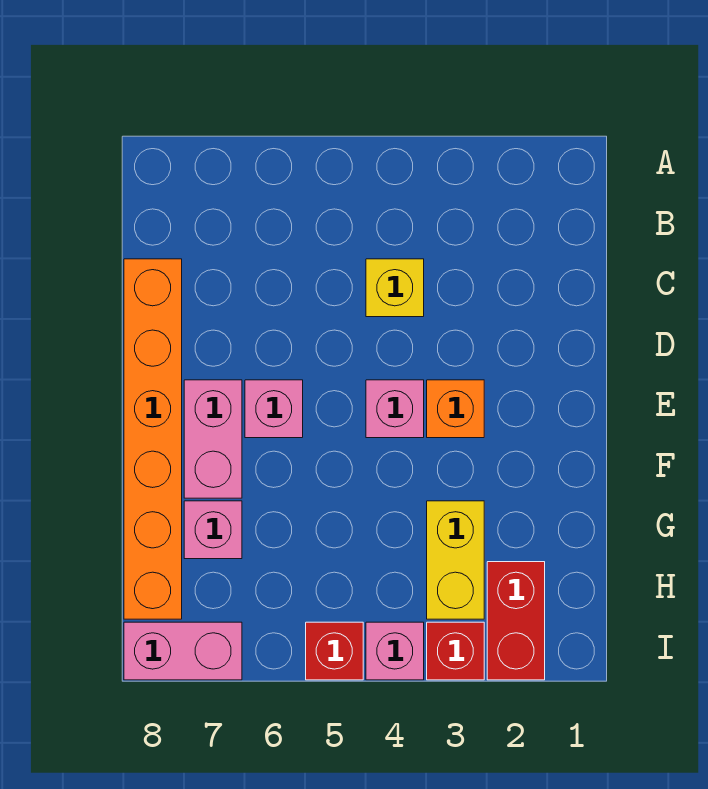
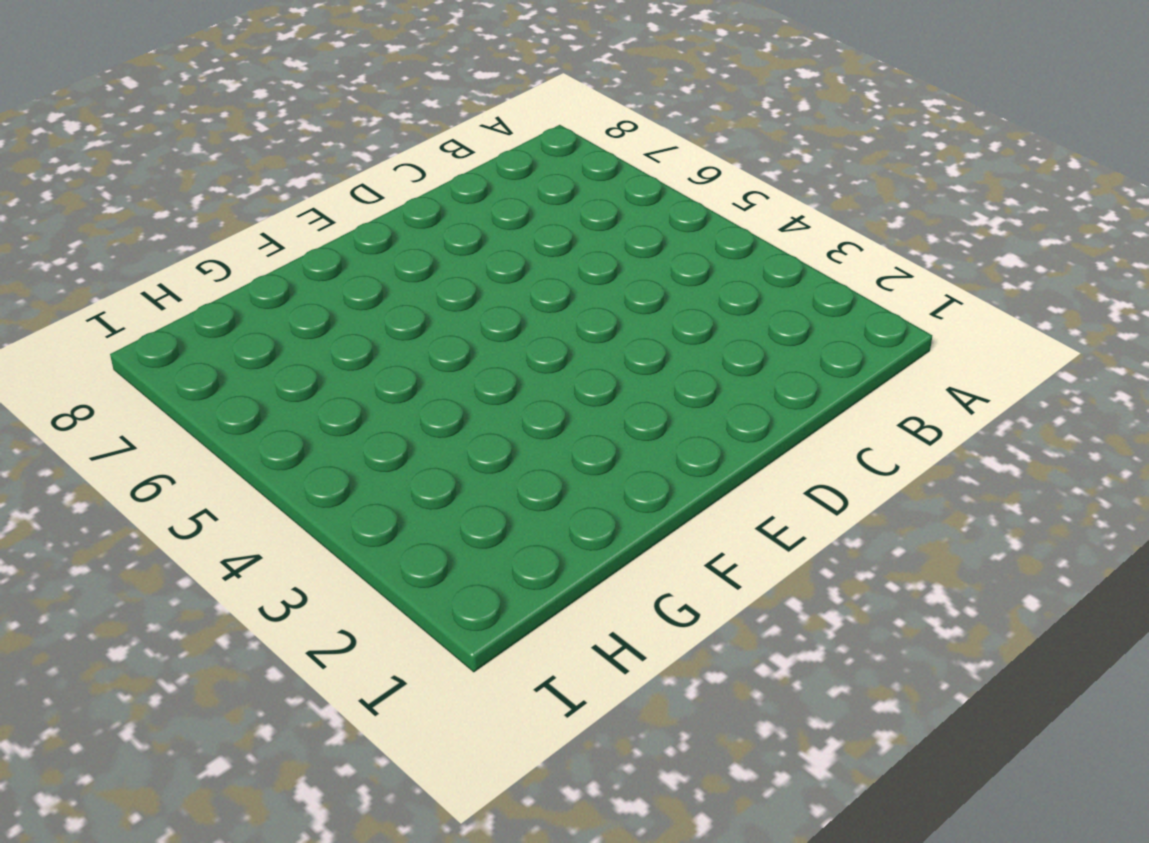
none -> yellow 1x1 brick [366,259,424,317]
none -> orange 1x6 brick [124,259,182,619]
none -> orange 1x1 brick [427,380,484,438]

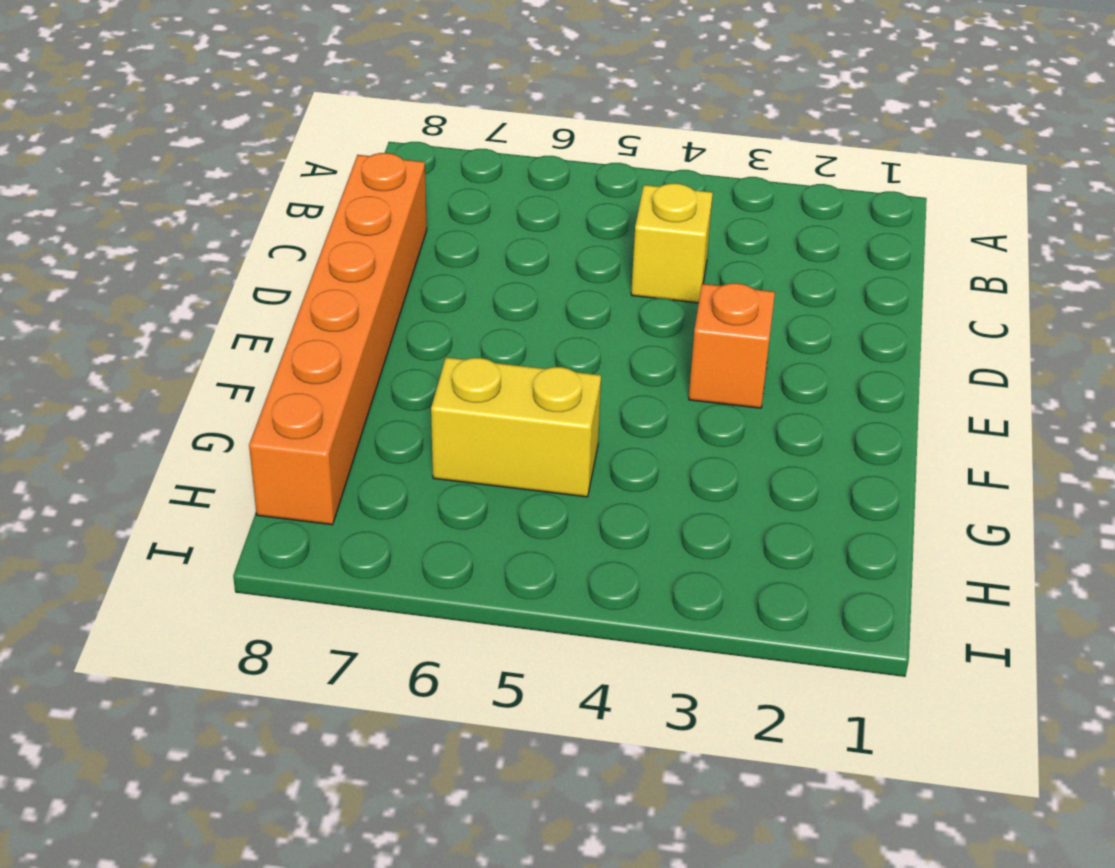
yellow 1x2 brick [431,357,601,497] -> yellow 1x2 brick turned to [427,501,484,619]
none -> pink 1x1 brick [366,380,424,438]
none -> pink 1x1 brick [245,380,303,438]
none -> pink 1x2 brick [184,380,242,498]

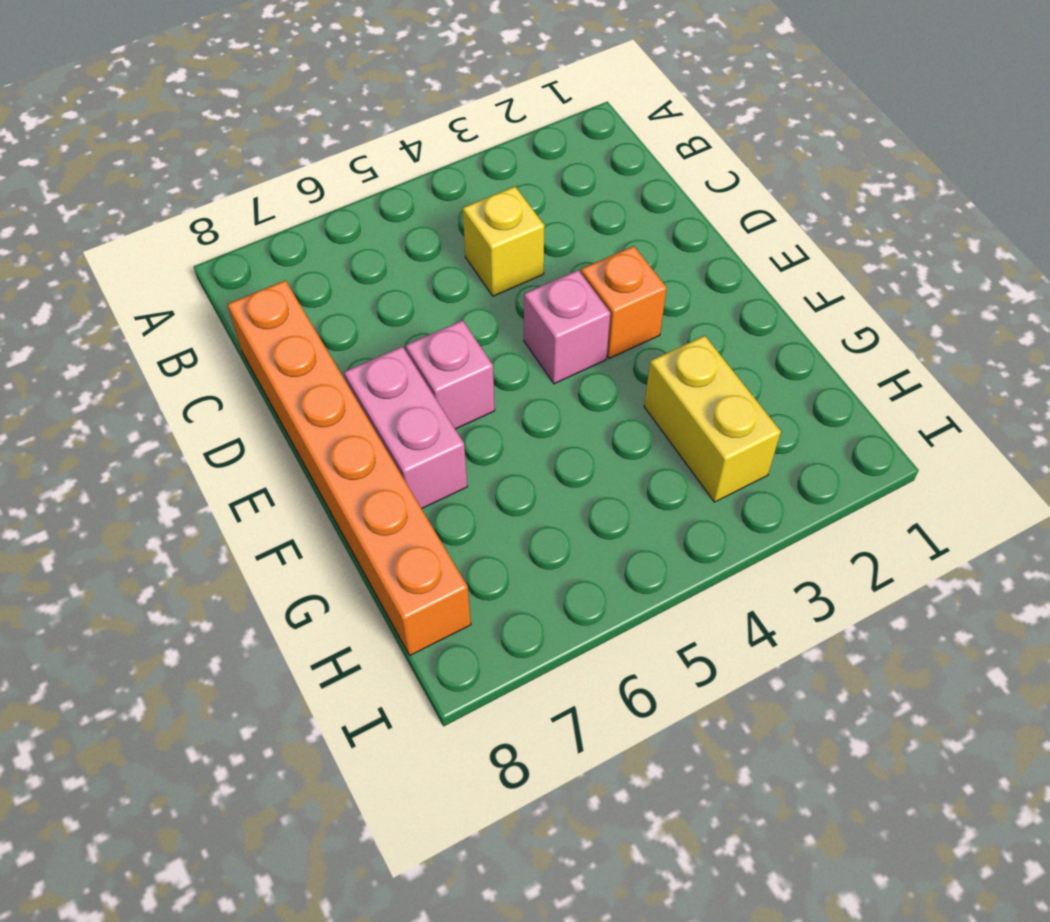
none -> pink 1x1 brick [184,501,242,559]
none -> red 1x2 brick [487,562,545,680]
none -> red 1x1 brick [427,622,484,680]

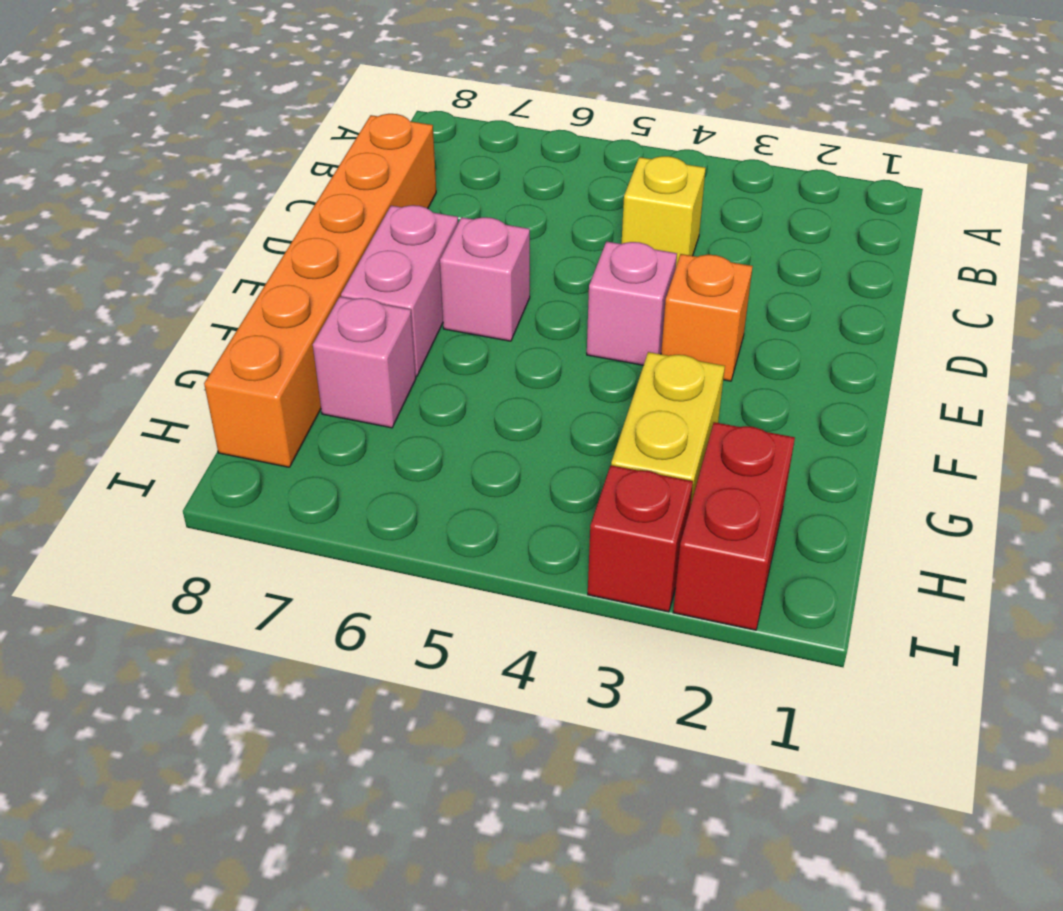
none -> pink 1x1 brick [366,622,424,680]
none -> red 1x1 brick [306,622,363,680]
none -> pink 1x2 brick [124,622,242,680]

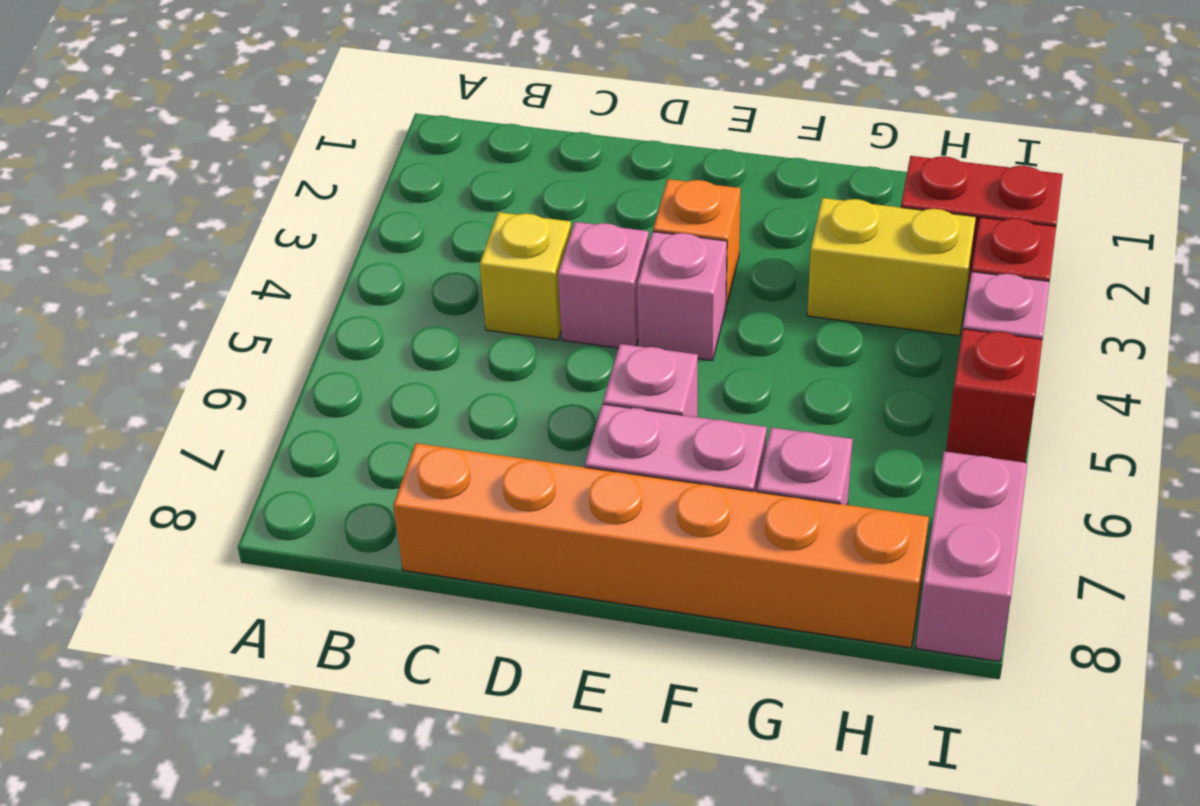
pink 1x1 brick [558,222,649,348] -> none

